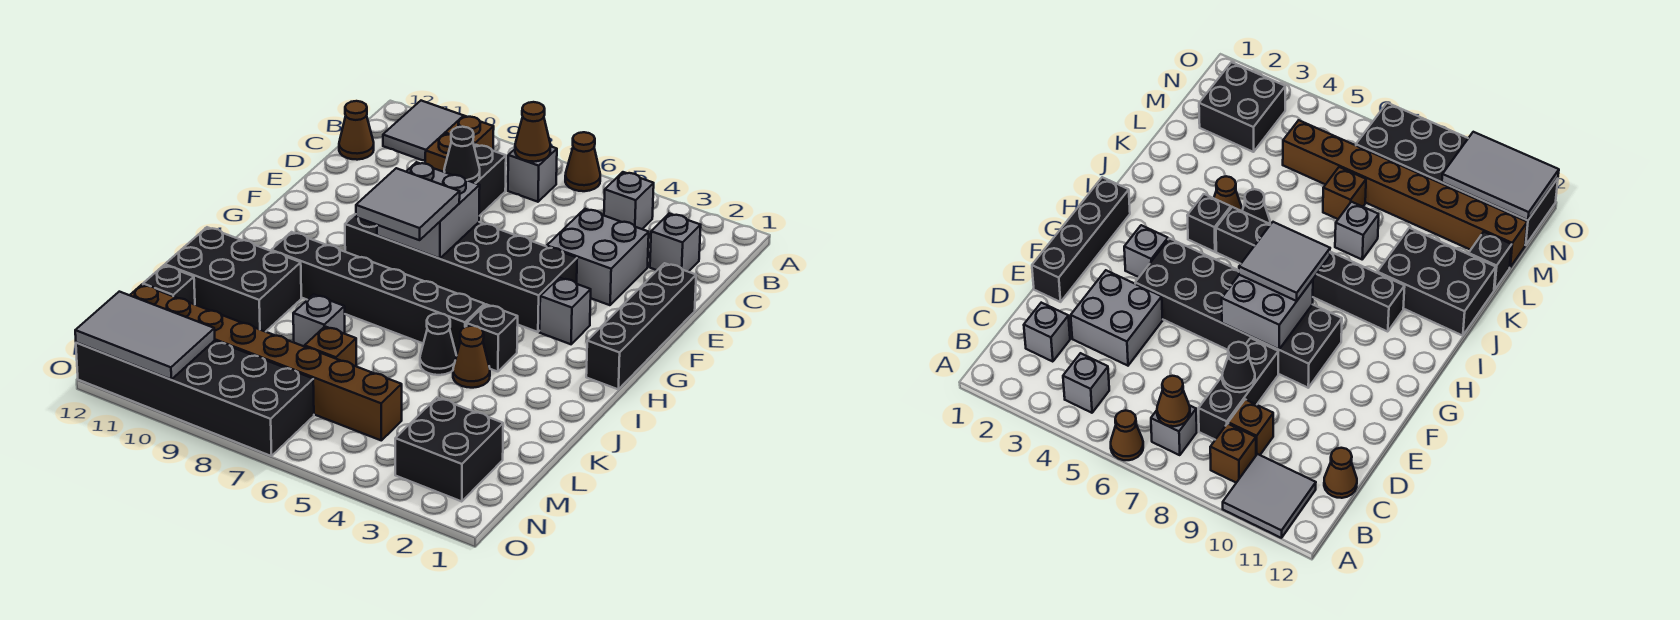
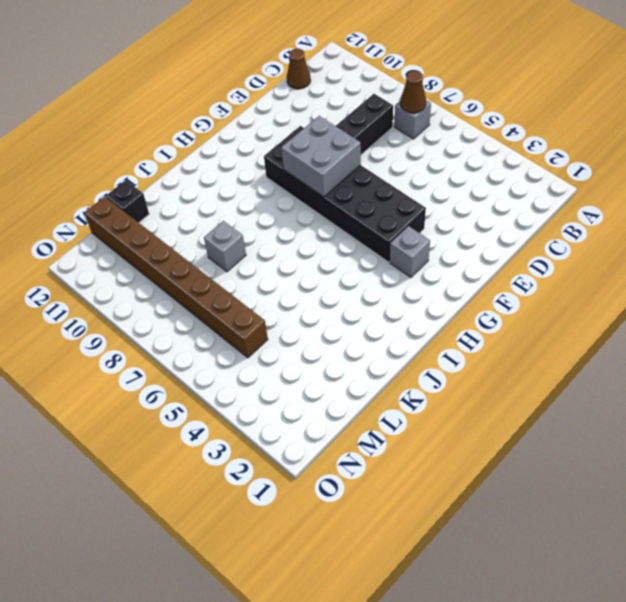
none -> brown 1x1 cone [565,132,600,191]
none -> grey 2x2 tile [383,101,463,161]
none -> grey 1x1 brick [604,172,654,229]

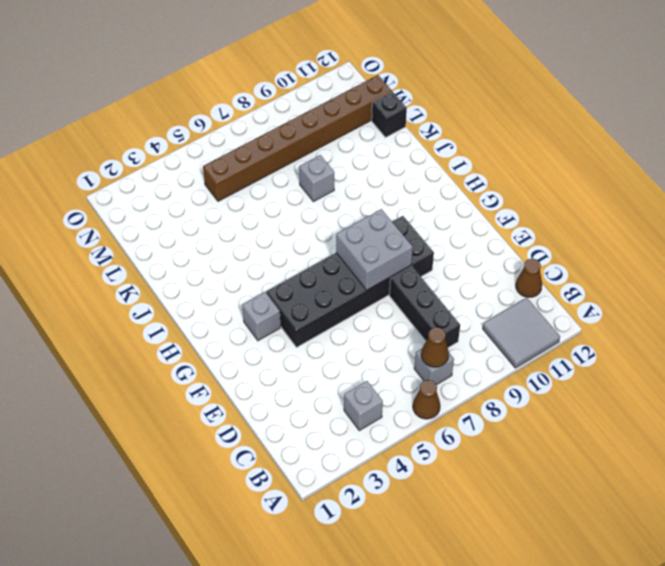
none -> brown 1x1 brick [445,116,494,151]
none -> grey 1x1 brick [650,214,701,272]
none -> brown 1x1 brick [425,133,451,172]

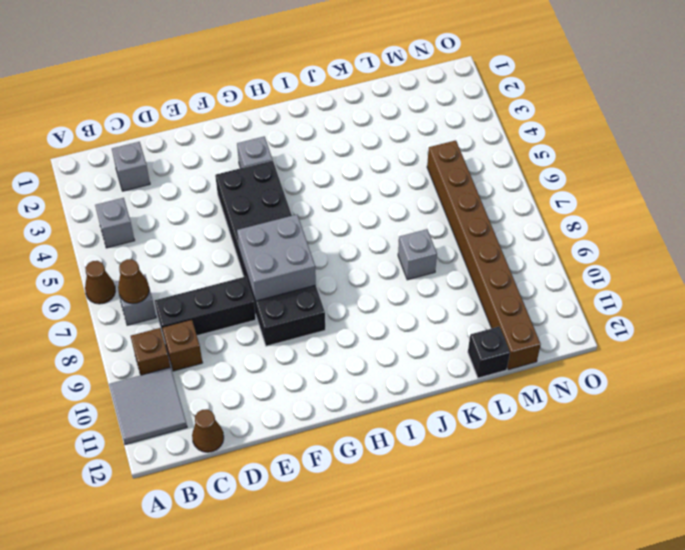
none -> grey 2x2 brick [547,209,649,305]
none -> black 1x4 brick [586,263,696,389]
none -> black 1x1 brick [467,304,518,372]

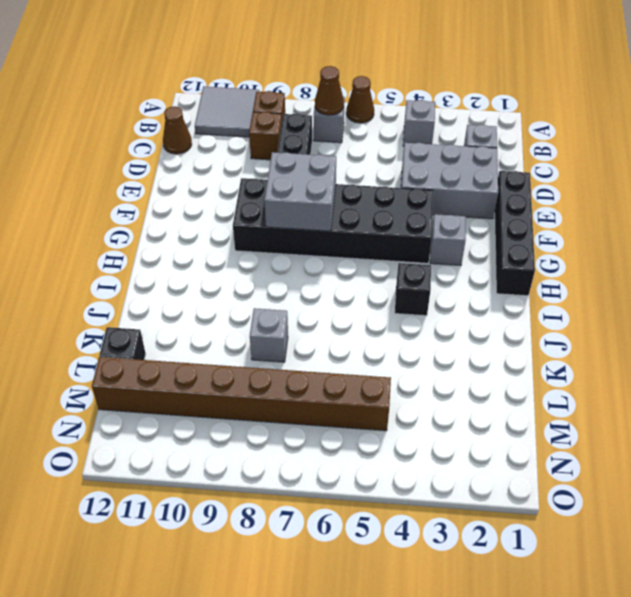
grey 2x3 brick [401,143,498,219] -> grey 2x2 brick [547,209,649,305]
none -> black 1x6 brick [271,232,484,355]
none -> brown 1x1 cone [453,326,490,388]
none -> black 1x1 cone [420,313,457,375]

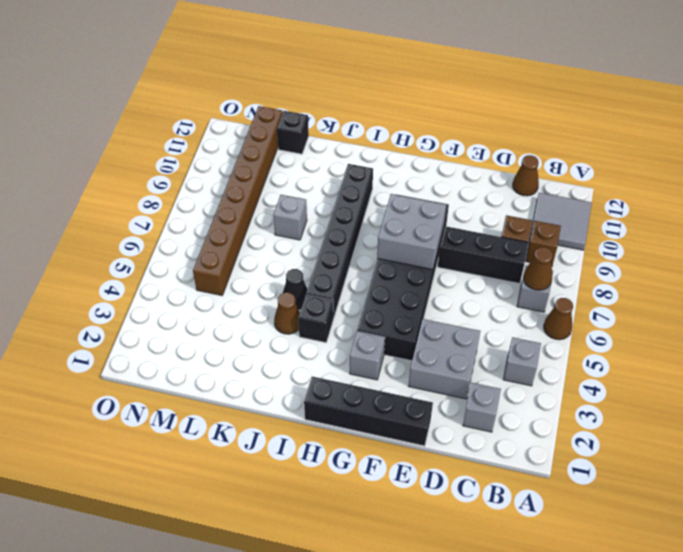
none -> black 2x3 brick [165,227,301,332]
none -> brown 1x1 brick [305,327,356,366]
none -> black 2x2 brick [395,398,503,502]

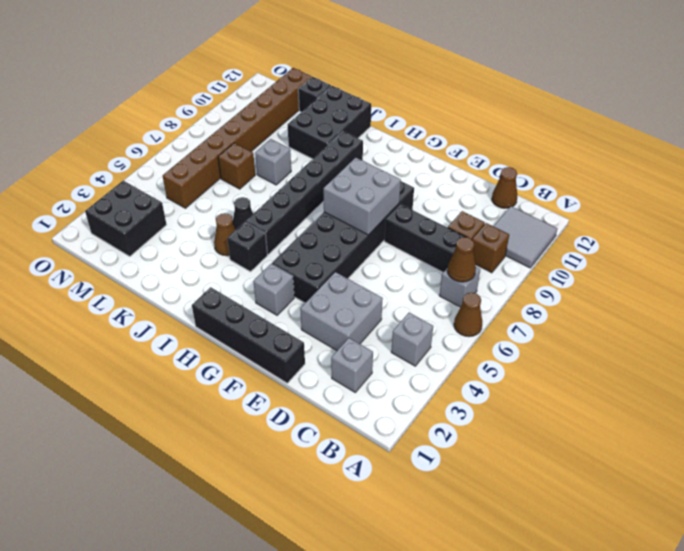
none -> black 2x6 brick [76,341,314,456]
none -> black 1x1 cone [444,127,480,183]
none -> grey 2x3 tile [75,292,215,379]

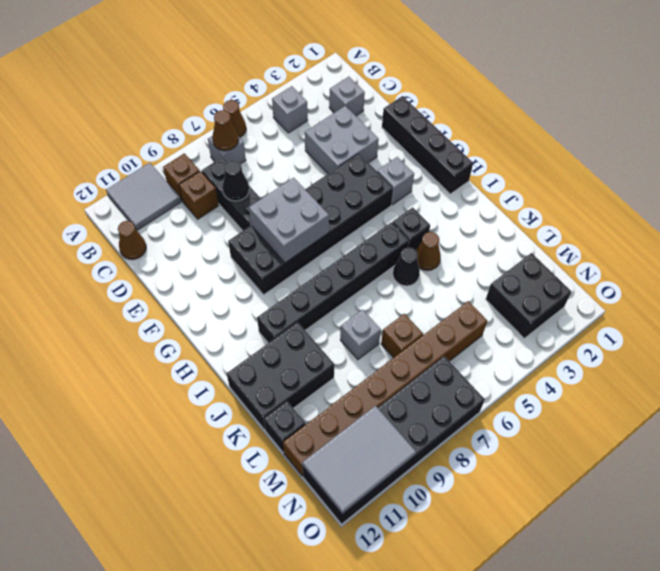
none -> grey 2x2 tile [356,168,460,240]

